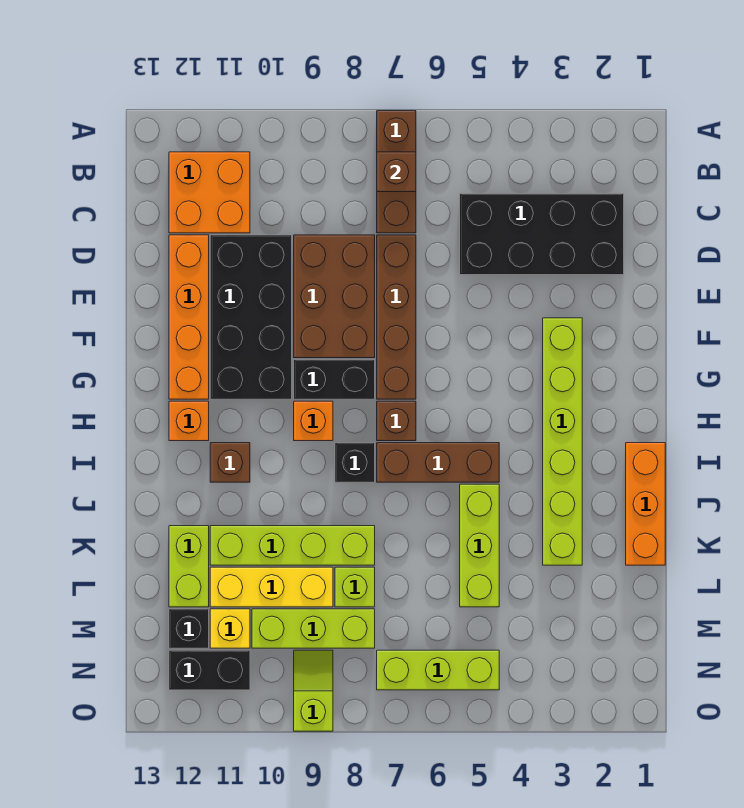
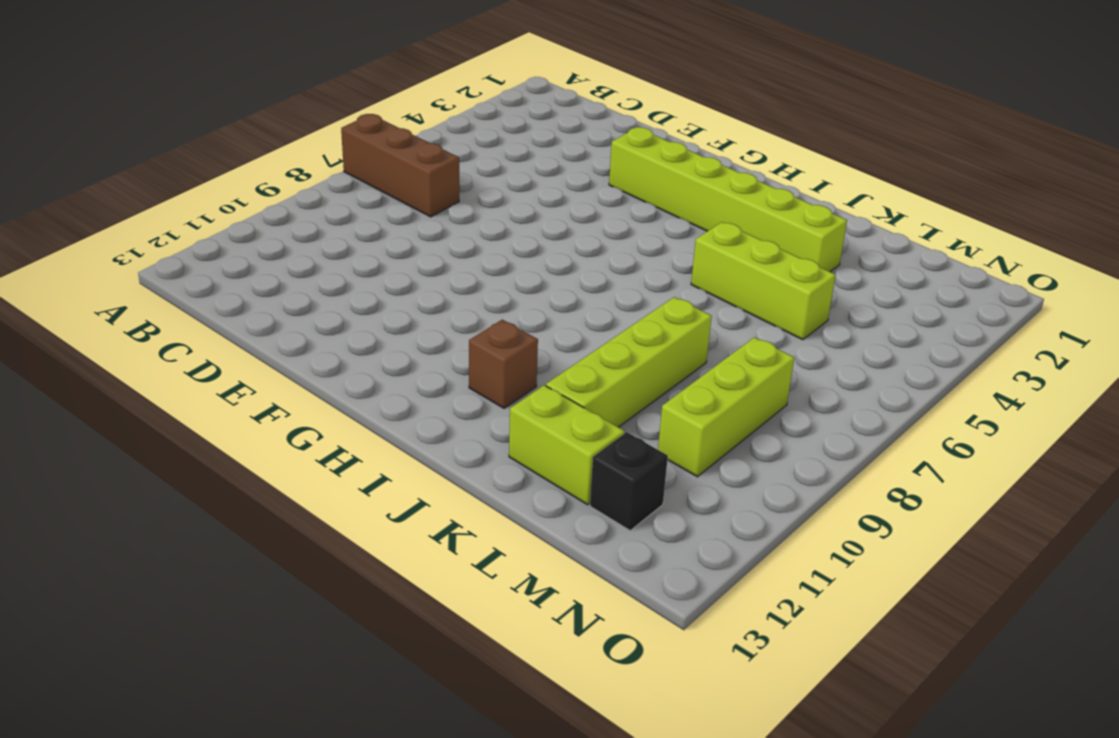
none -> orange 2x2 brick [169,152,250,233]
none -> black 2x4 brick [460,194,624,275]
none -> brown 1x4 brick [377,235,416,399]

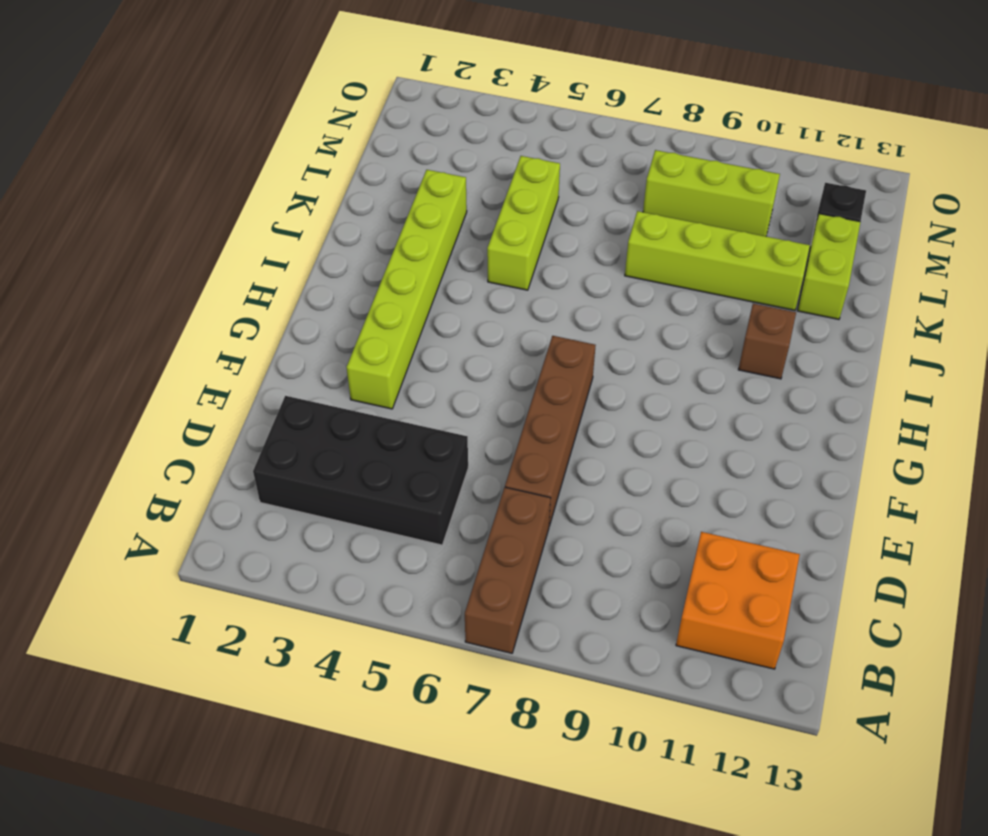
none -> brown 2x3 brick [294,235,375,358]
none -> black 2x4 brick [210,235,292,399]
none -> orange 1x4 brick [169,235,209,399]

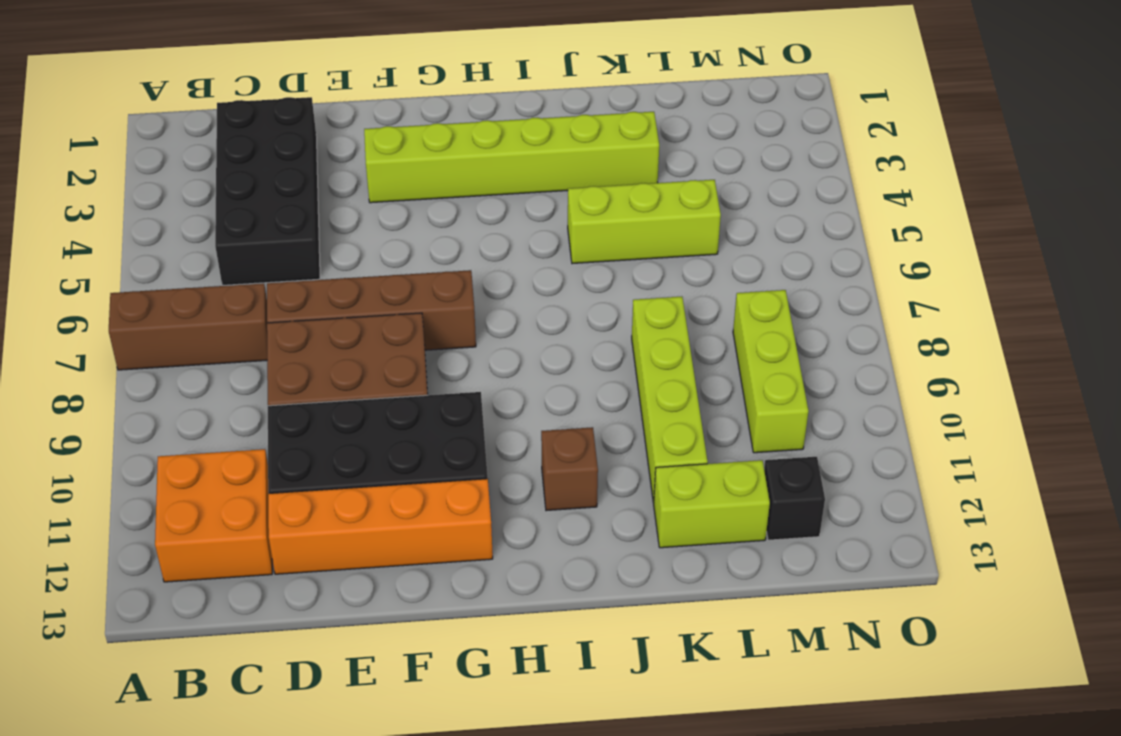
none -> black 1x2 brick [294,360,375,399]
none -> brown 1x1 brick [377,401,416,441]
none -> orange 1x1 brick [294,401,333,441]

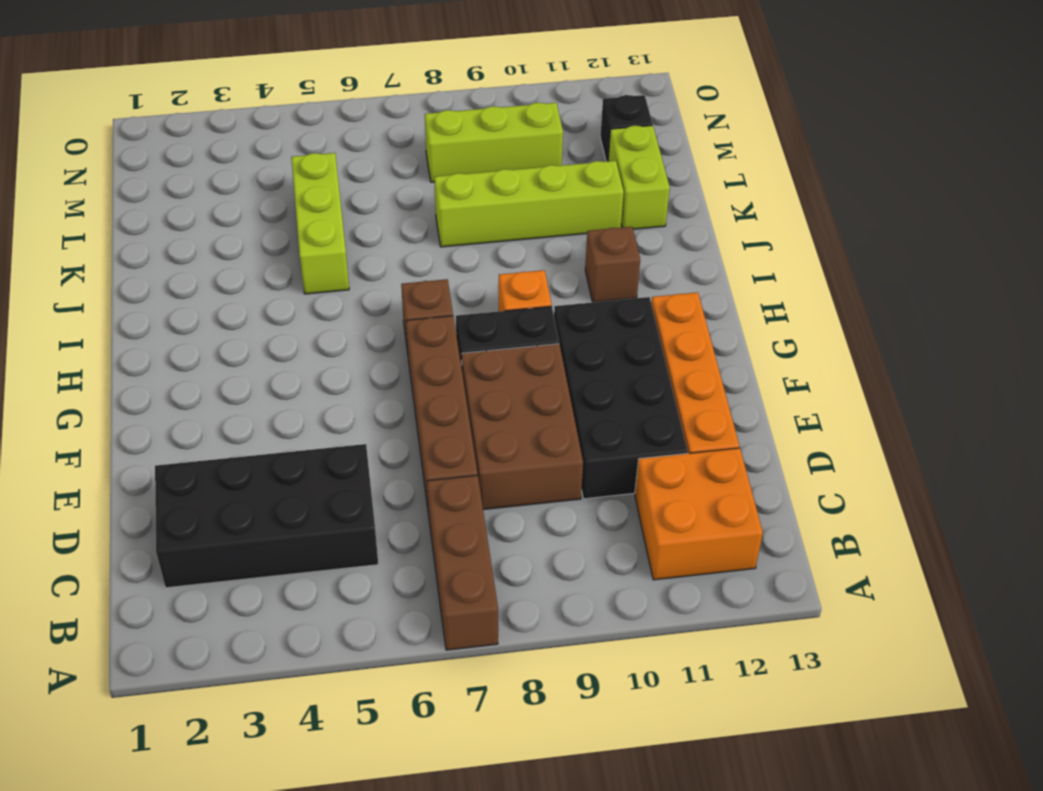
none -> lime 1x6 brick [543,318,582,565]
none -> orange 1x1 brick [169,401,209,441]
none -> orange 1x3 brick [626,443,665,565]

